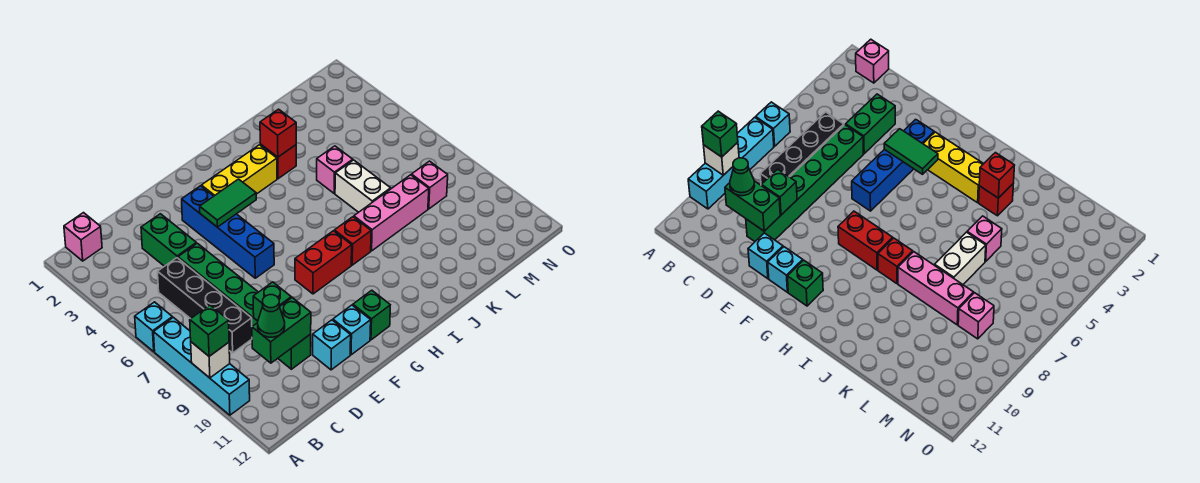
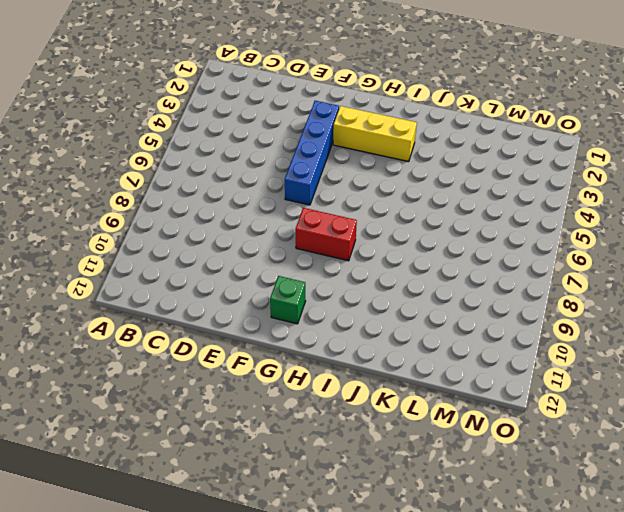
none -> cyan 1x1 brick [135,302,172,352]
none -> cyan 1x4 brick [154,317,250,415]
none -> pink 1x1 brick [64,213,102,261]

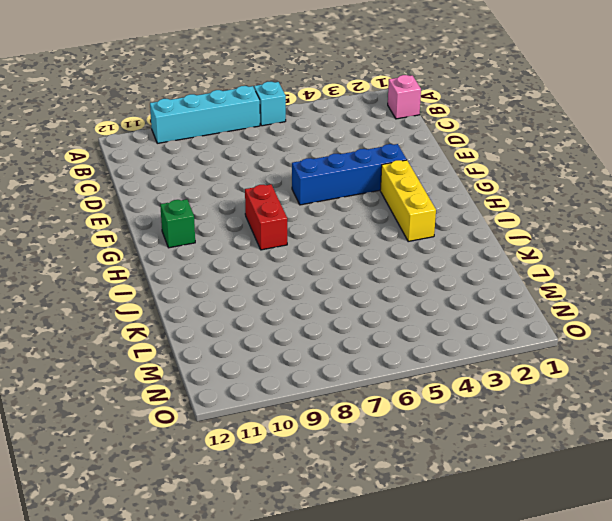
none -> black 1x4 brick [158,258,252,353]
none -> green 1x2 brick [141,214,196,266]
none -> green 1x6 brick [178,243,311,369]

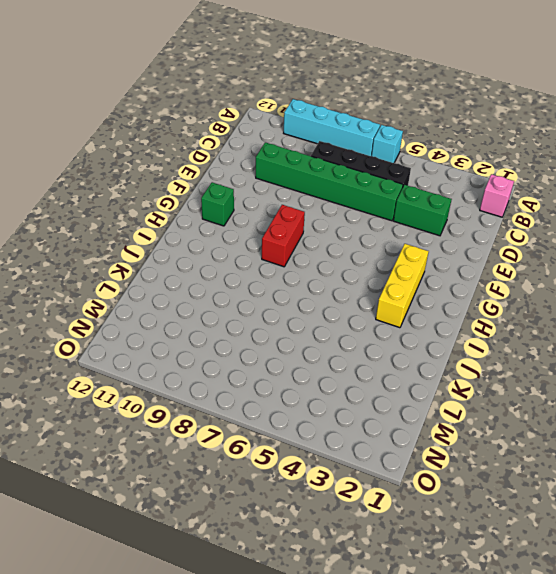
none -> cyan 1x1 brick [313,320,351,370]
none -> blue 1x4 brick [182,186,274,278]
none -> cyan 1x1 brick [333,305,371,355]

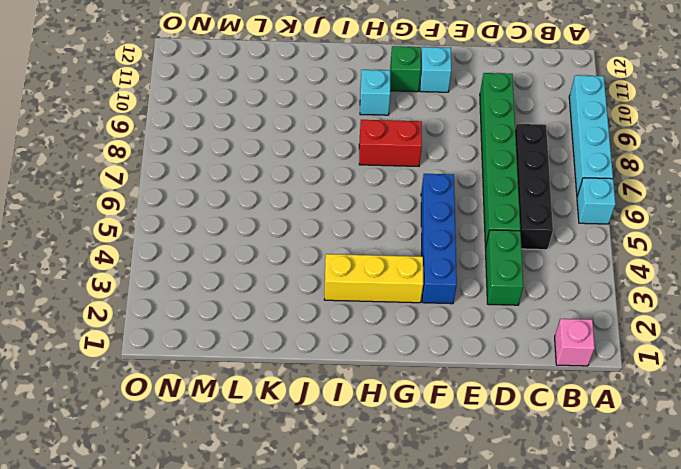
cyan 1x1 brick [360,70,390,115] -> cyan 1x1 brick moved to [313,320,351,370]
none -> red 1x1 brick [334,217,371,265]
none -> red 1x1 brick [260,144,296,179]
none -> pink 1x3 brick [354,175,429,251]

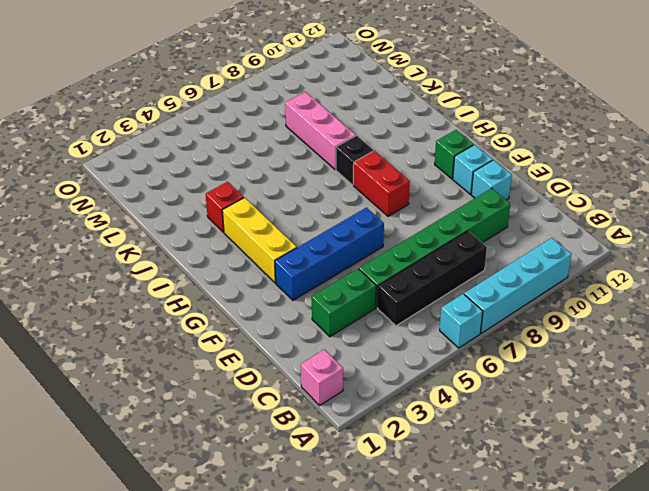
black 1x1 brick [336,136,373,185] -> red 1x1 brick [334,217,371,265]
none -> pink 1x1 brick [317,146,353,193]
none -> white 1x2 brick [335,160,391,212]
none -> pink 1x1 brick [412,161,448,209]

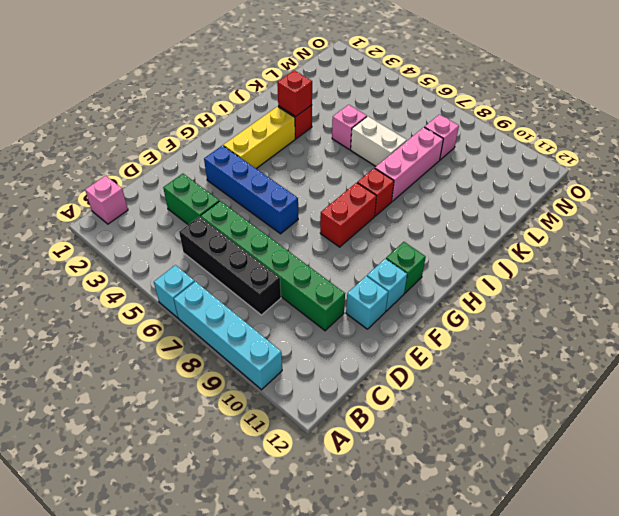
none -> white 1x1 brick [191,342,230,378]
none -> green 1x2 brick [252,298,311,363]
none -> green 1x1 brick [253,282,291,321]

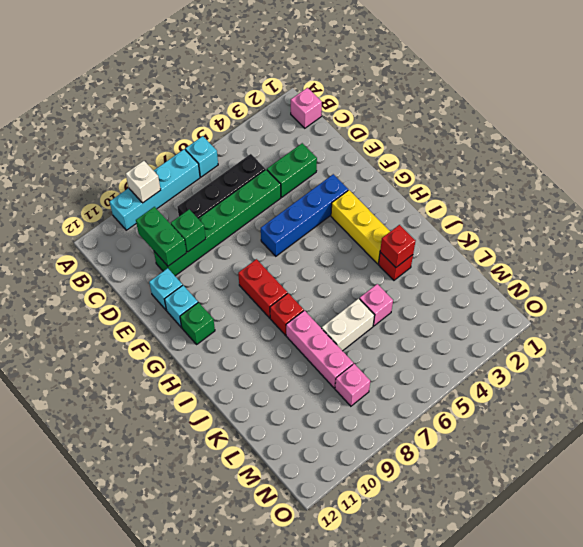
none -> green 1x2 tile [200,179,256,227]
none -> green 1x1 brick [190,305,229,356]
none -> green 1x1 cone [258,295,285,337]

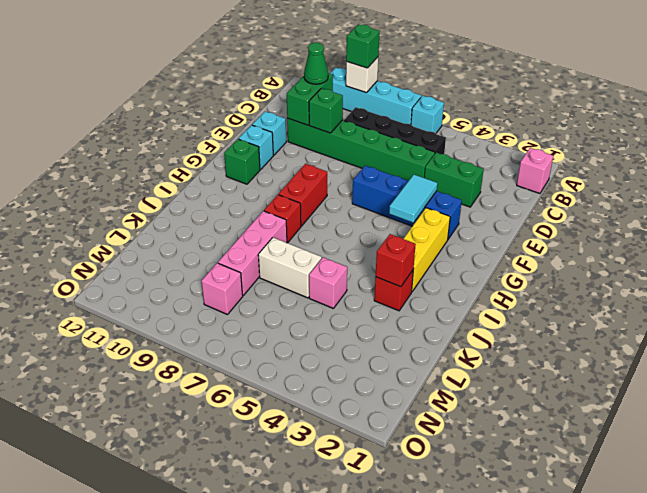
cyan 1x2 tile [389,175,437,222] -> green 1x2 tile [200,179,256,227]

